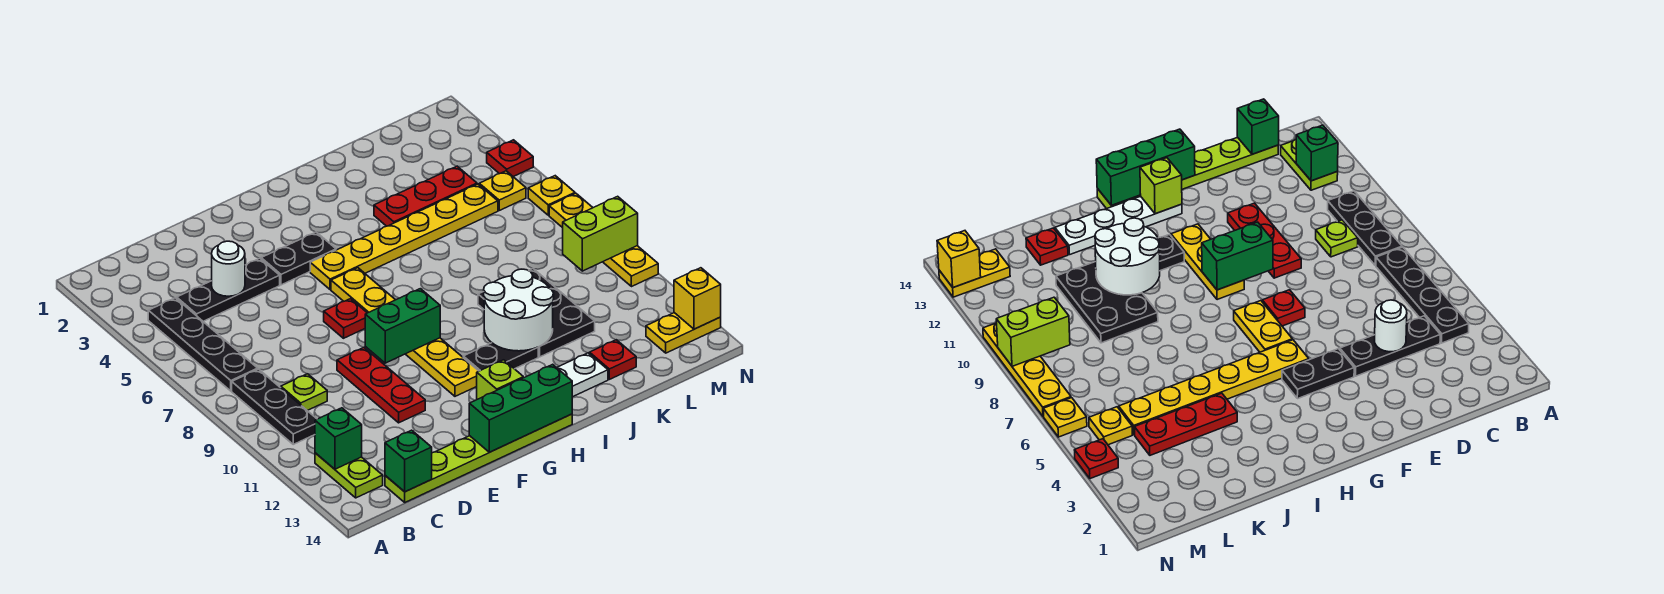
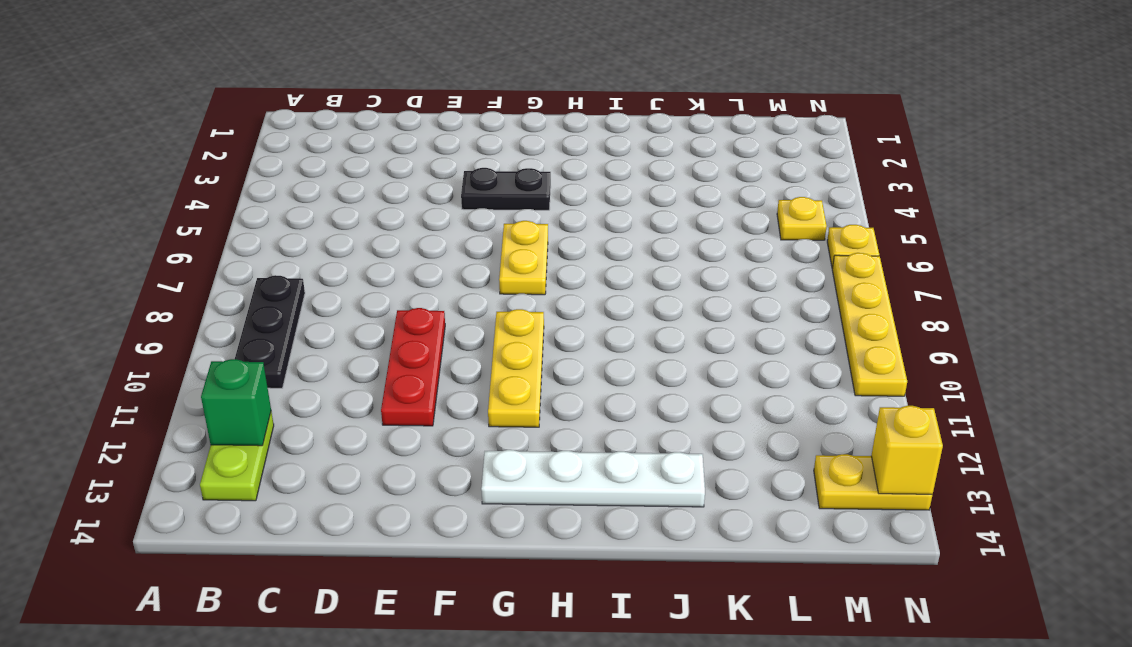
none -> black 1x4 plate [148,298,258,391]
none -> black 1x3 plate [176,258,280,321]
none -> lime 1x1 plate [280,374,327,410]
none -> lime 1x6 plate [385,414,572,502]

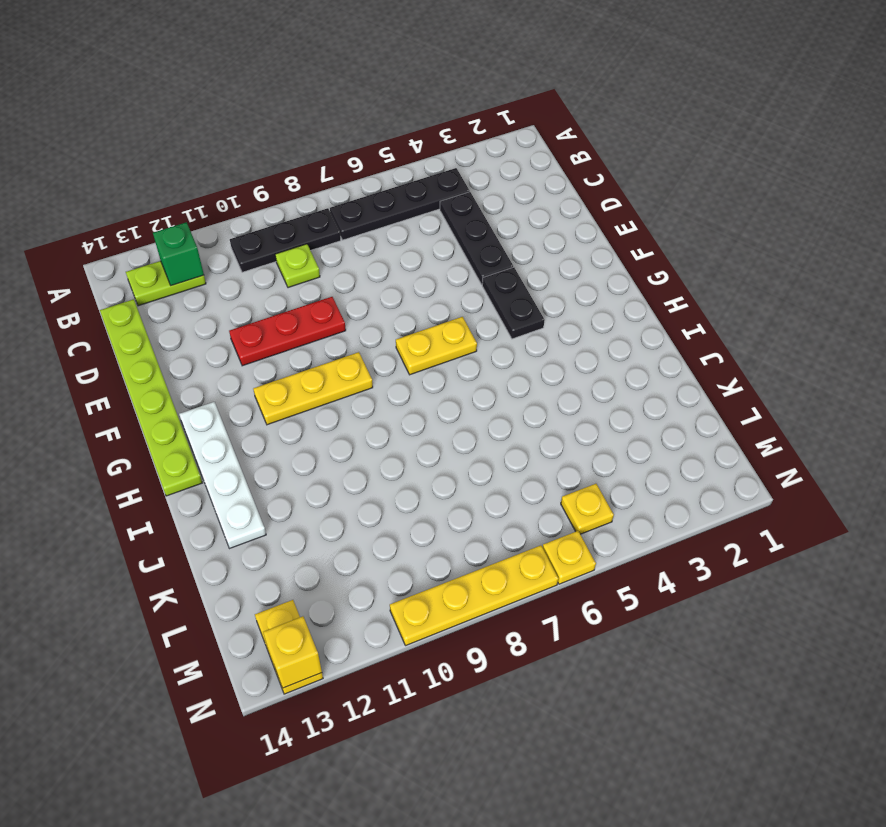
none -> red 1x1 plate [324,299,367,338]
none -> yellow 1x6 plate [310,184,498,290]
none -> black 1x2 plate [463,343,538,371]
none -> red 1x3 plate [374,166,477,226]

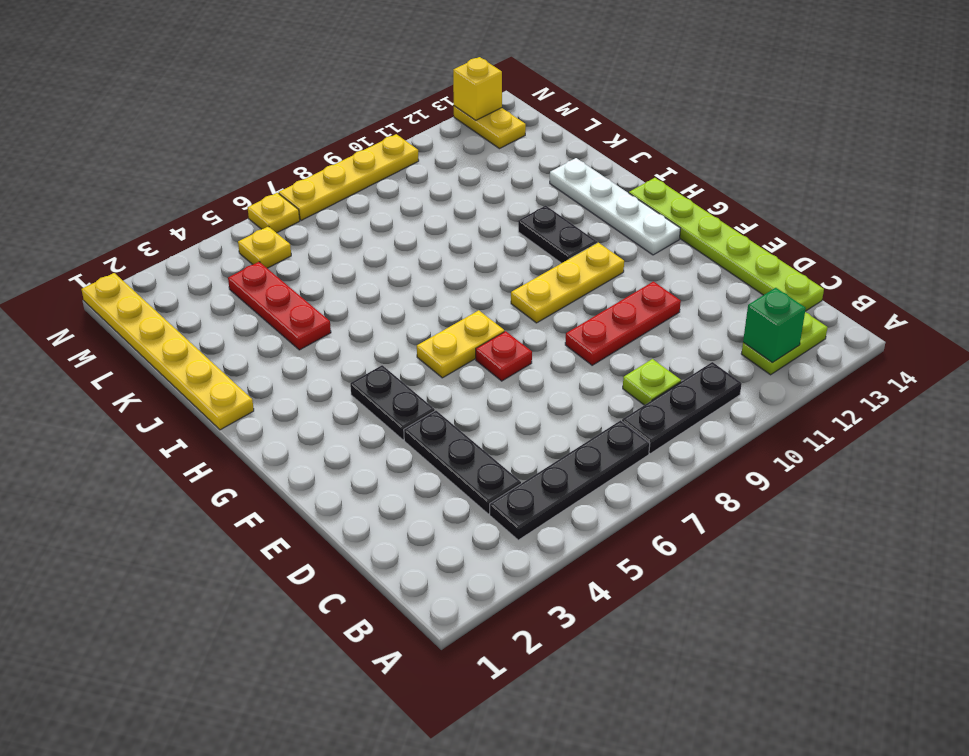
yellow 1x6 plate [81,273,254,430] -> yellow 1x6 plate moved to [310,184,498,290]
none -> black 2x3 plate [478,269,595,357]
none -> red 1x1 plate [590,340,636,379]
none -> red 1x1 plate [487,140,533,177]
none -> green 1x1 brick [385,430,432,492]

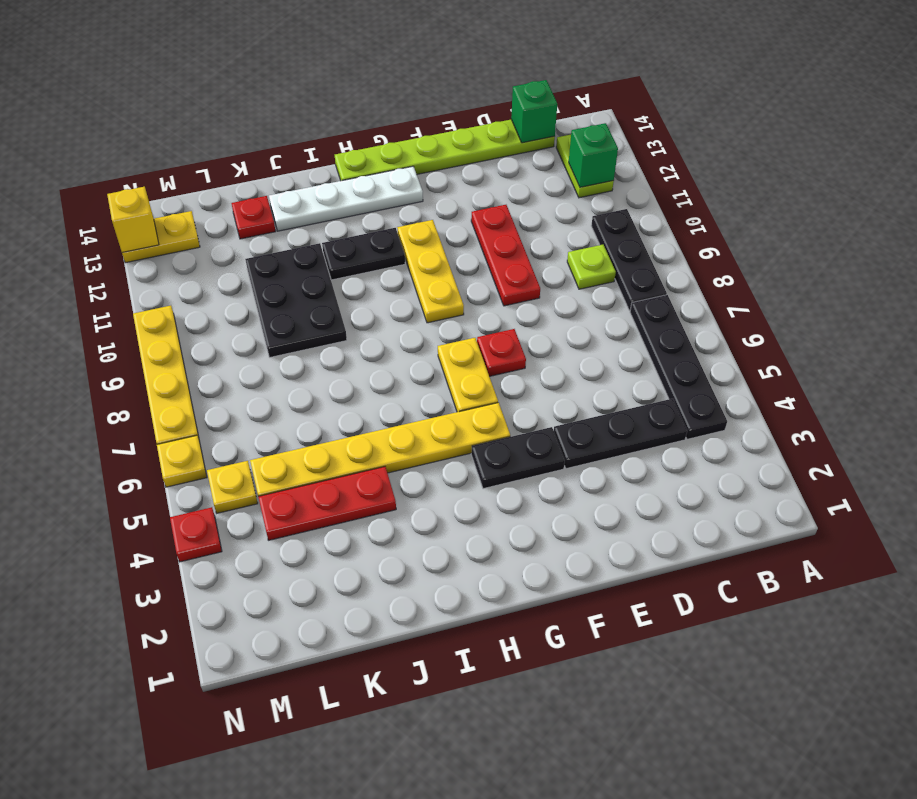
none -> white 1x1 round brick [212,241,245,296]
none -> green 1x2 brick [365,289,440,363]
none -> green 1x3 brick [469,364,572,452]
none -> lime 1x1 brick [477,360,523,399]

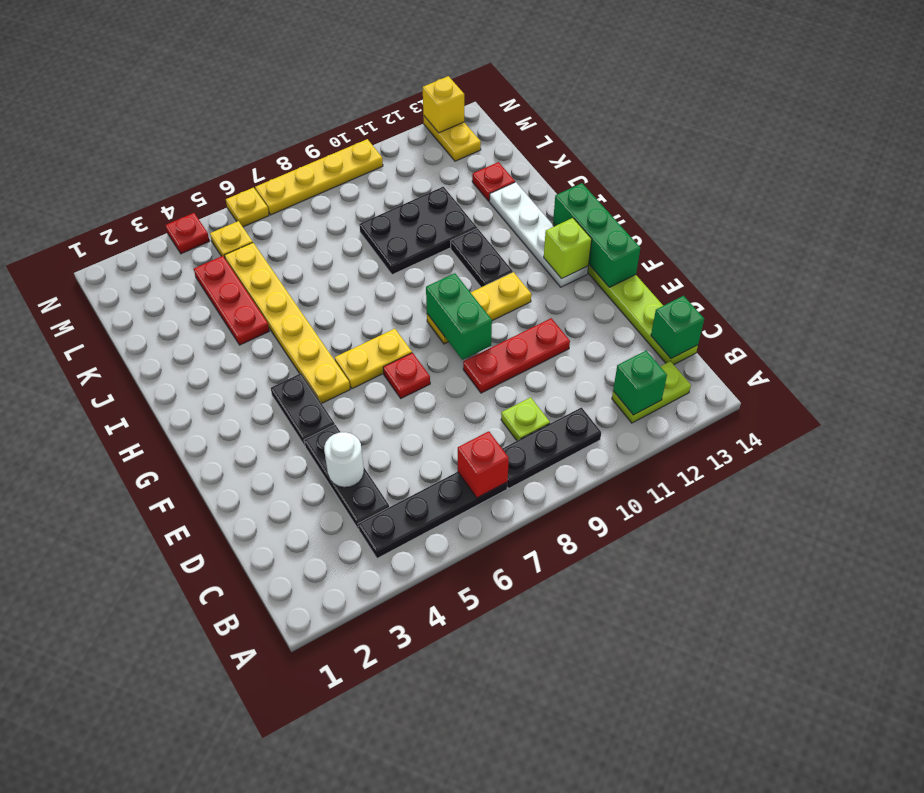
red 1x1 brick [458,431,509,498] -> none
none -> white 2x2 round brick [484,269,554,351]
none -> lime 1x2 brick [563,196,638,271]

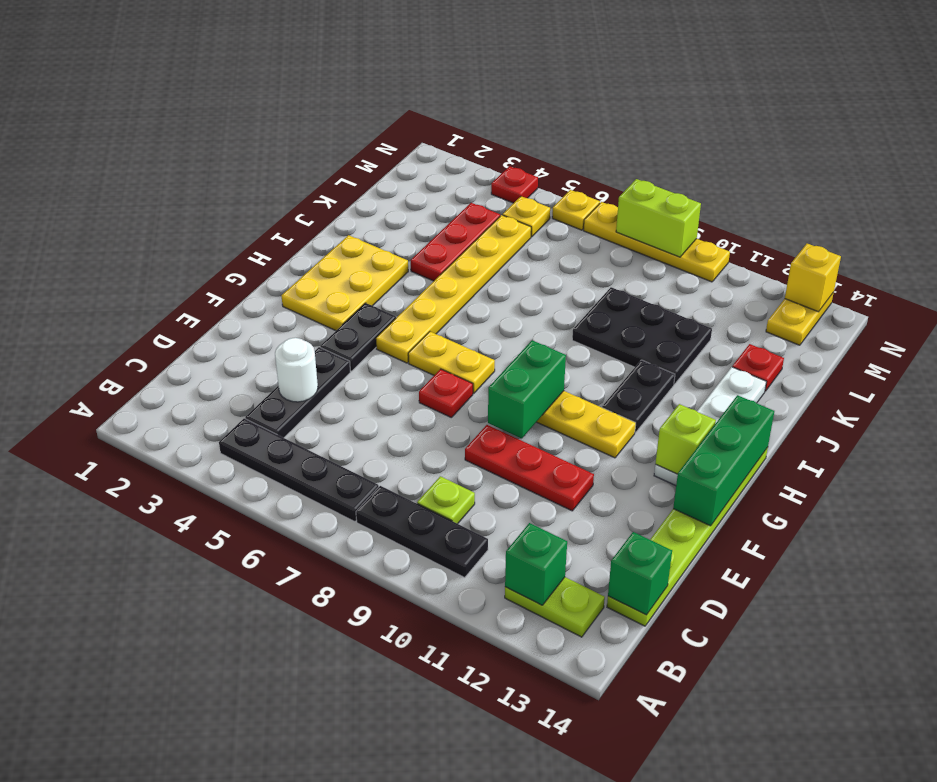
yellow 2x3 plate [282,235,408,331] -> none
lime 1x2 brick [616,179,701,257] -> lime 1x2 brick turned to [563,196,638,271]
none -> white 2x2 round brick [484,269,554,351]

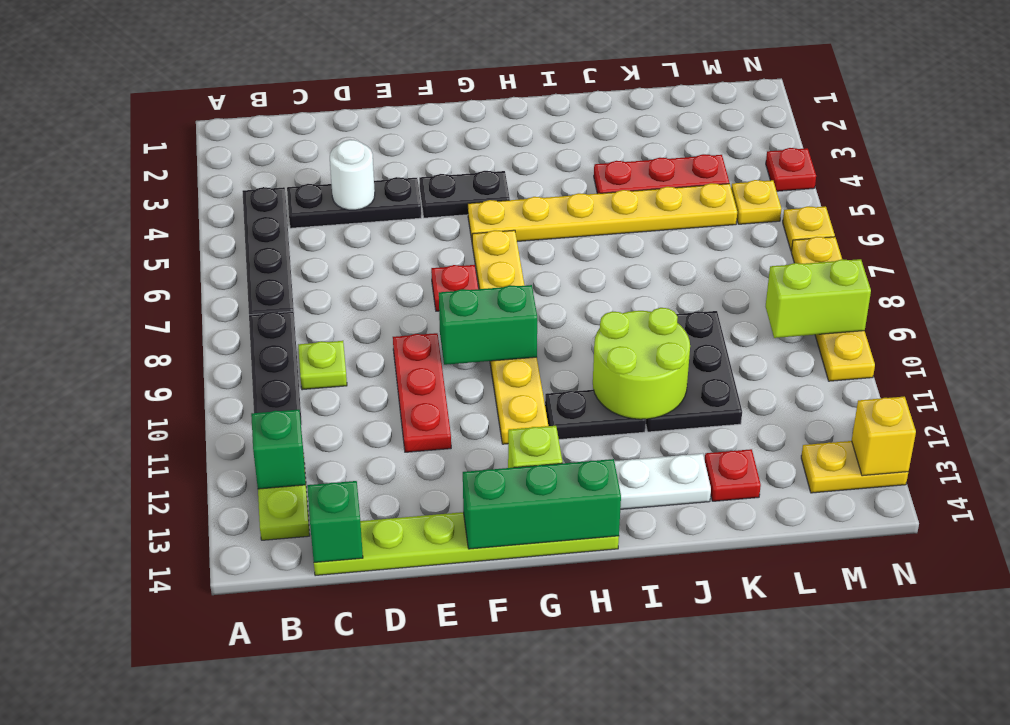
lime 2x2 round brick [593,308,690,419] -> white 2x2 round brick [484,269,554,351]

